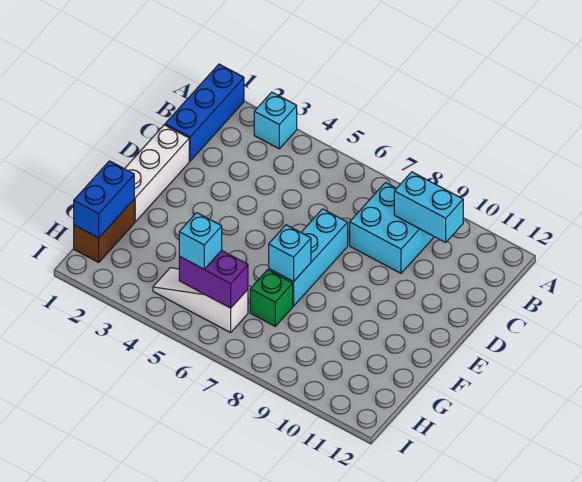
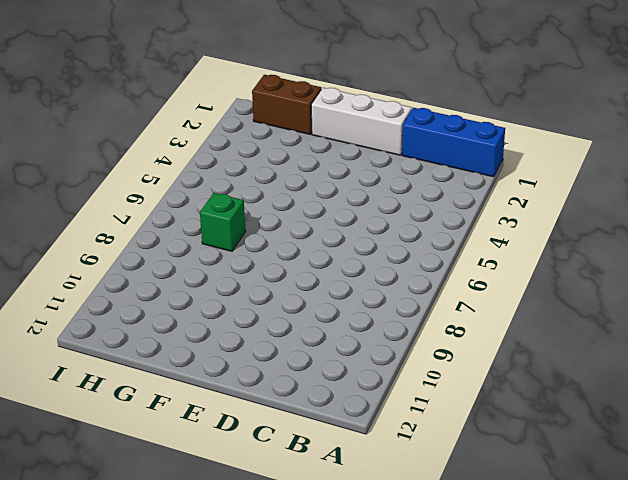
none -> cyan 1x1 brick [254,92,297,149]
none -> cyan 2x2 brick [350,183,434,273]
none -> cyan 1x3 brick [269,209,348,306]

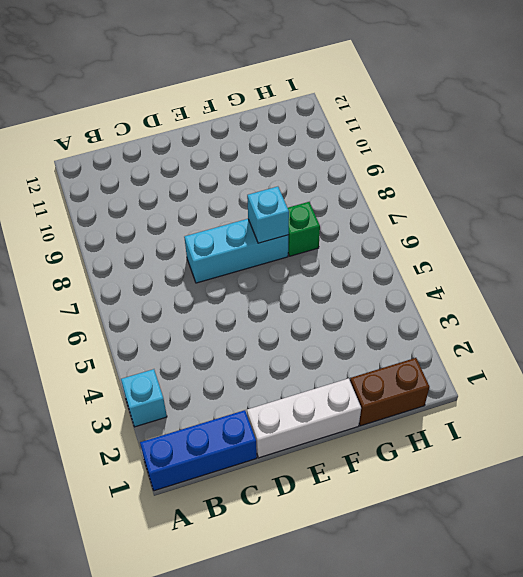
none -> cyan 2x2 brick [350,183,434,273]
none -> white 1x3 slope [153,268,248,333]
none -> cyan 1x2 brick [394,172,463,242]

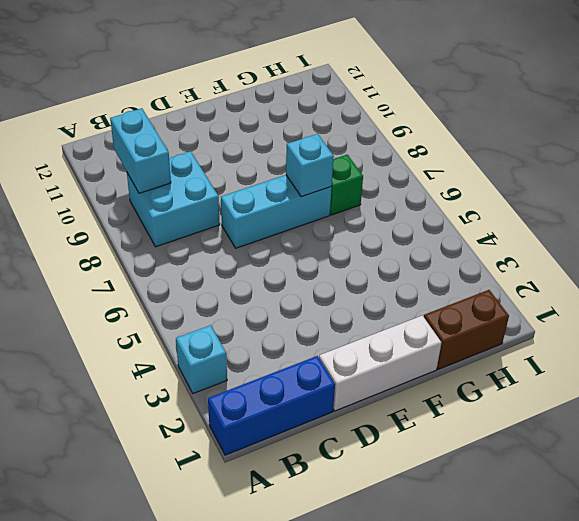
none -> white 1x3 slope [153,268,248,333]
none -> blue 1x2 brick [74,161,134,238]
none -> purple 1x2 brick [179,250,248,308]

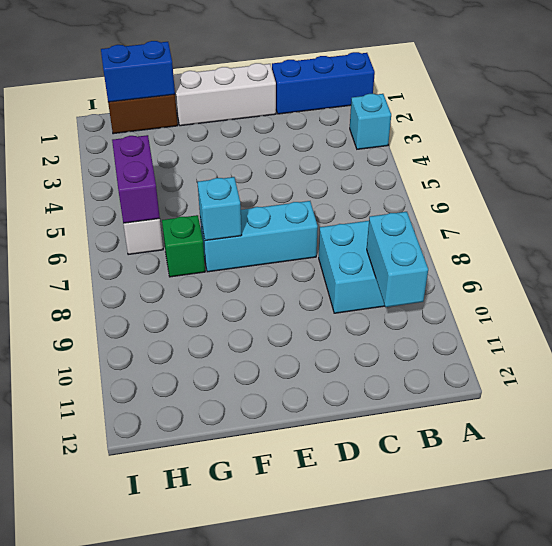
none -> cyan 1x1 brick [179,213,222,269]

